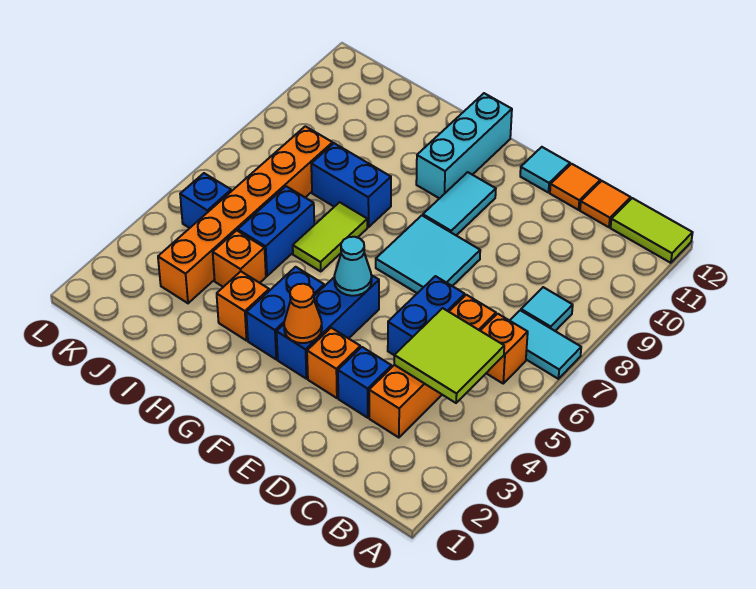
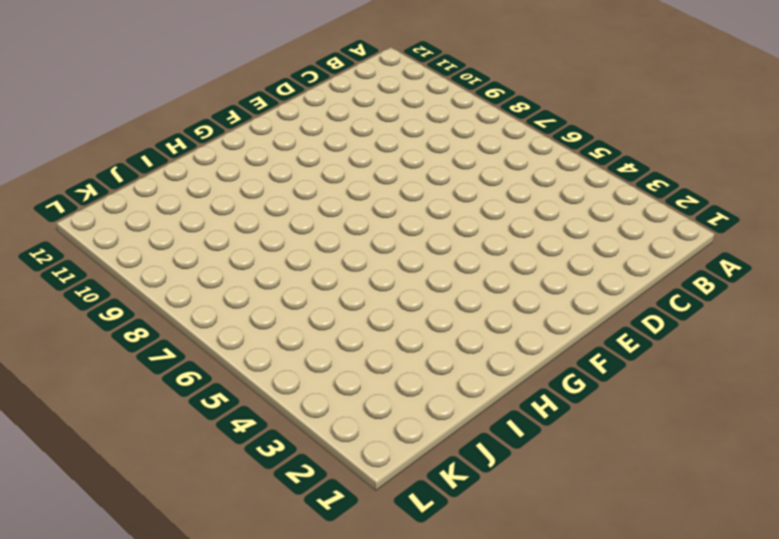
none -> cyan 1x2 tile [510,310,581,379]
none -> lime 1x2 tile [611,198,693,263]
none -> orange 1x1 brick [480,314,528,383]

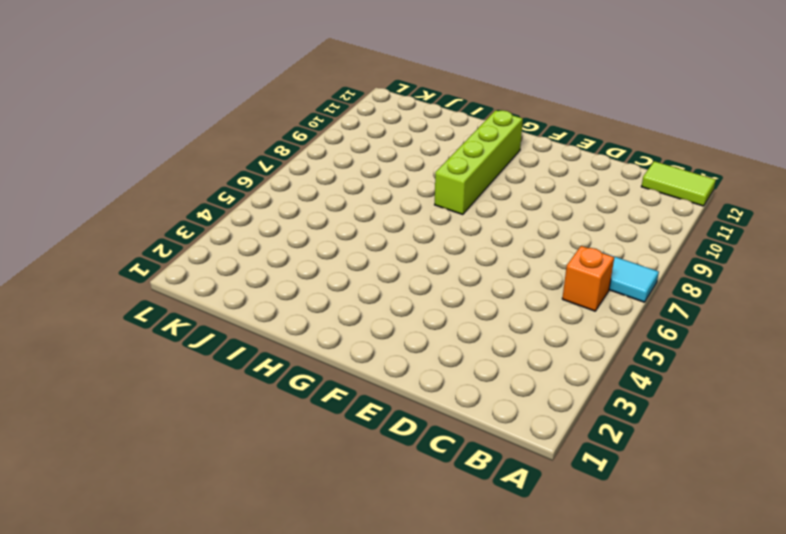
lime 1x4 brick [435,110,523,214] -> cyan 1x3 brick [416,93,512,199]
none -> cyan 1x1 tile [521,287,573,331]
none -> orange 1x4 brick [369,295,496,438]
none -> orange 1x1 tile [580,181,631,227]

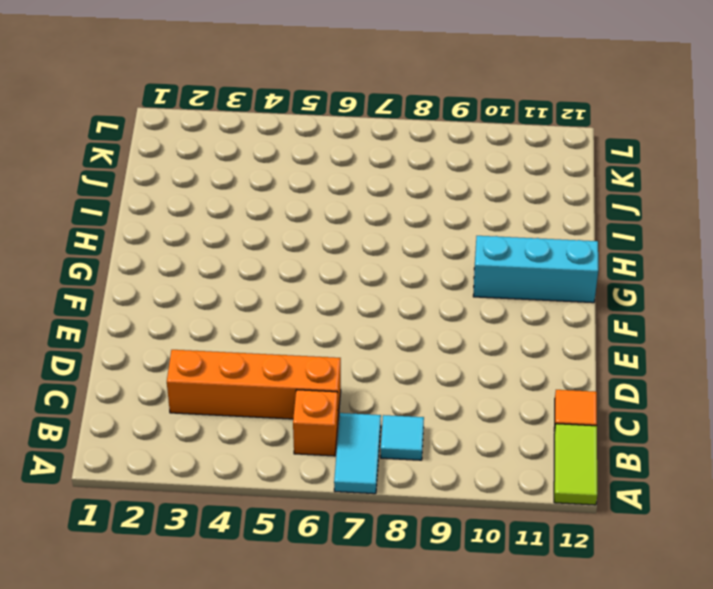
none -> blue 1x1 brick [338,347,392,418]
none -> blue 1x2 brick [388,276,465,355]
none -> orange 1x1 tile [550,164,600,210]

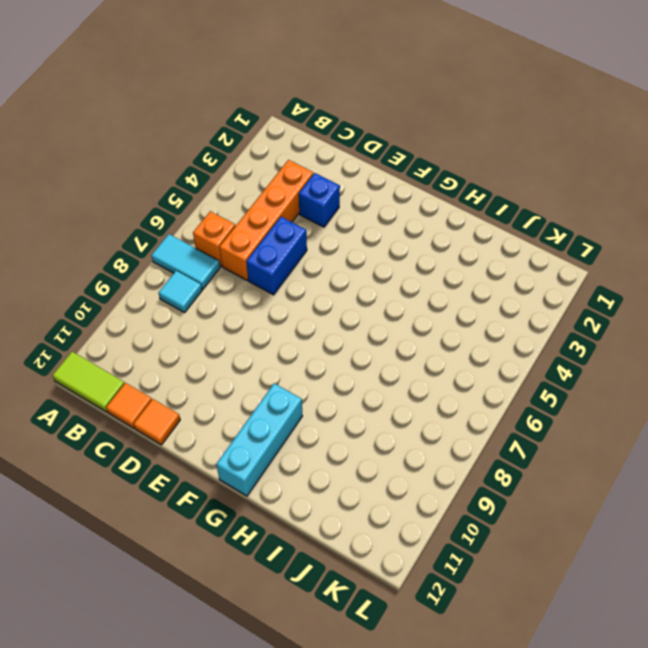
none -> orange 1x1 brick [307,328,360,398]
none -> cyan 2x2 tile [376,215,480,293]
none -> cyan 1x1 tile [520,147,570,193]

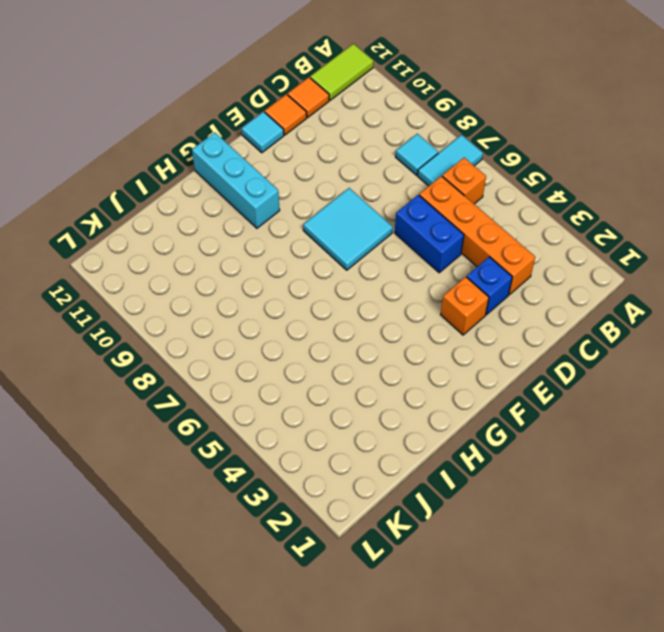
none -> blue 1x3 brick [277,275,379,379]
none -> cyan 1x2 tile [423,172,496,235]
none -> blue 1x2 brick [246,267,324,359]

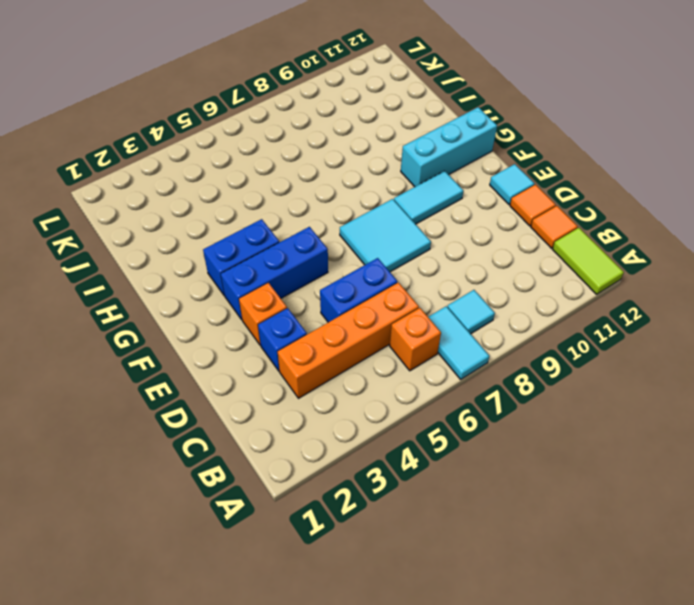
none -> orange 1x1 brick [217,271,269,341]
none -> lime 1x2 tile [293,202,367,271]
none -> blue 1x2 brick [311,143,391,227]

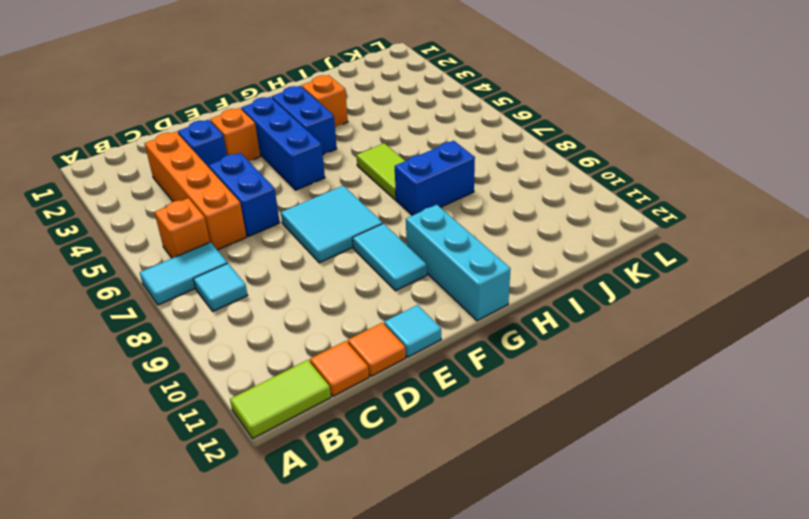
none -> orange 1x1 brick [213,230,266,287]
none -> blue 1x2 brick [238,186,314,276]
none -> orange 1x6 brick [158,126,333,303]

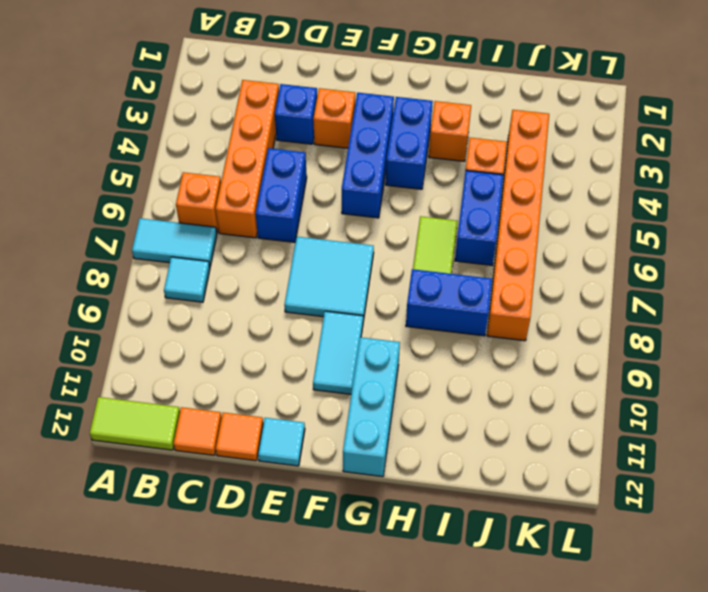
none -> blue 1x1 brick [180,173,231,228]
none -> lime 2x2 tile [394,308,504,403]
none -> orange 1x1 cone [284,284,322,343]

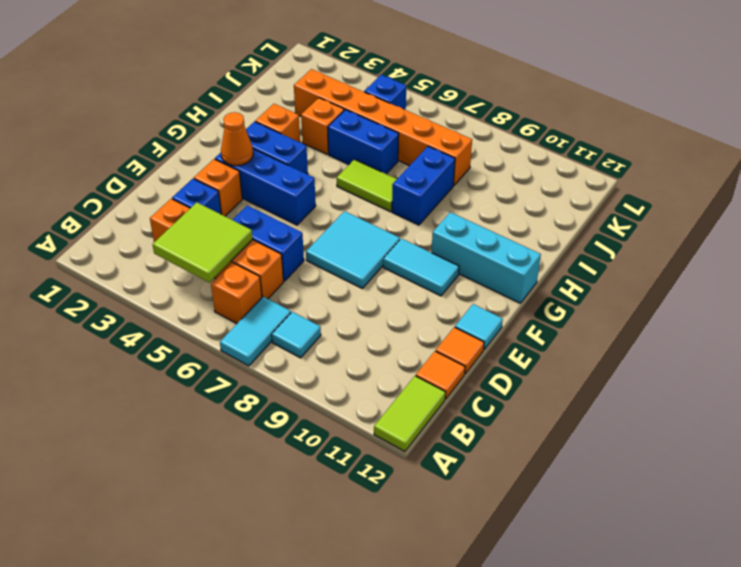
none -> cyan 1x1 cone [334,237,372,296]

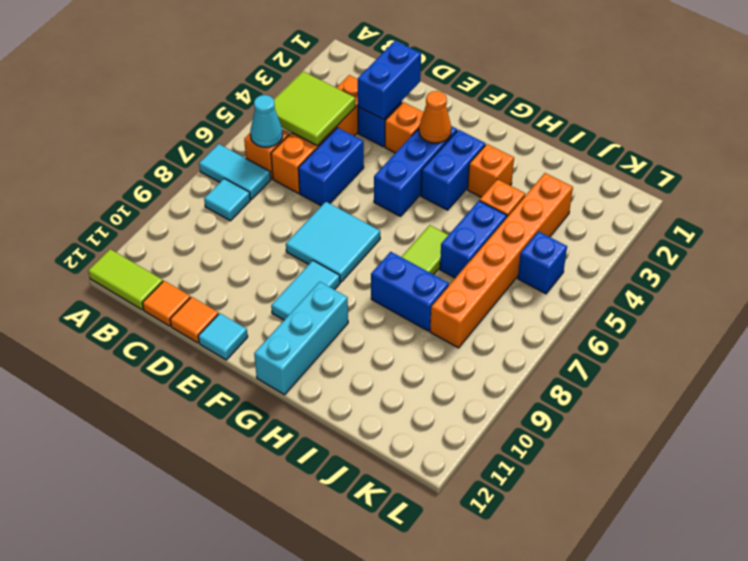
cyan 1x1 cone [250,95,283,147] -> cyan 1x1 cone moved to [334,237,372,296]
blue 1x2 brick [358,41,421,120] -> none

